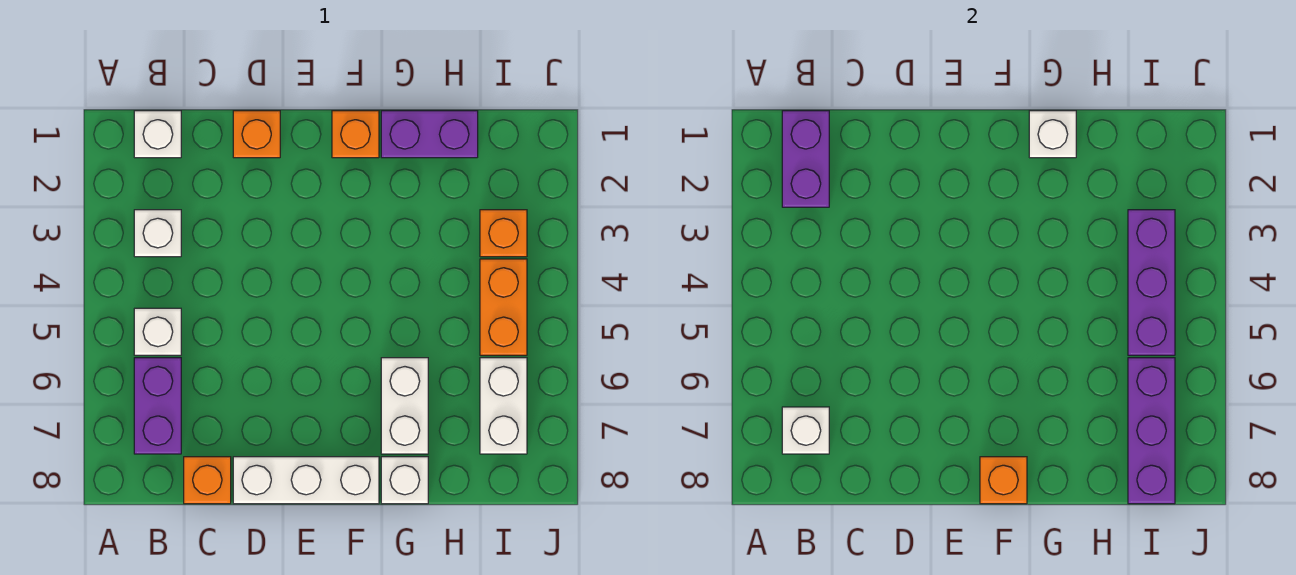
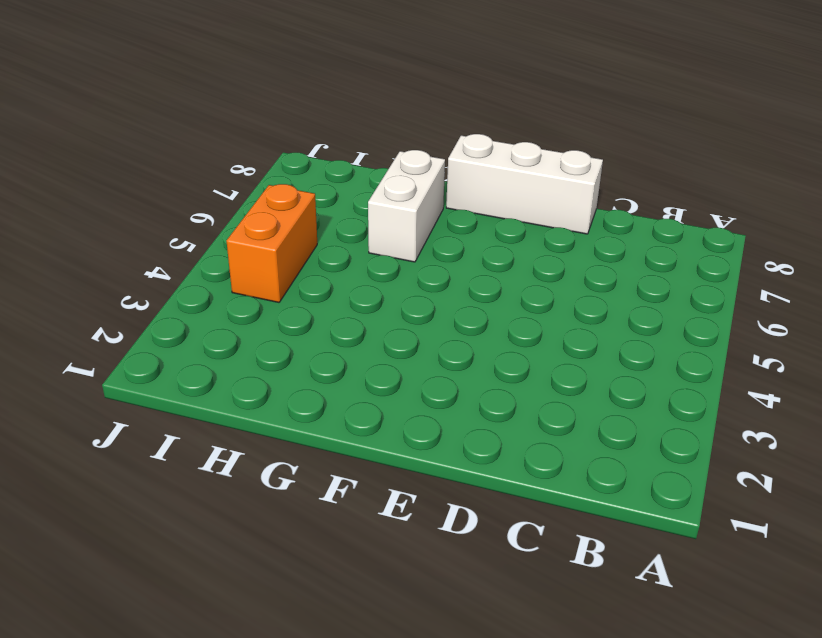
none -> white 1x1 brick [134,111,181,158]
none -> white 1x1 brick [134,210,181,257]
none -> white 1x1 brick [134,308,181,355]

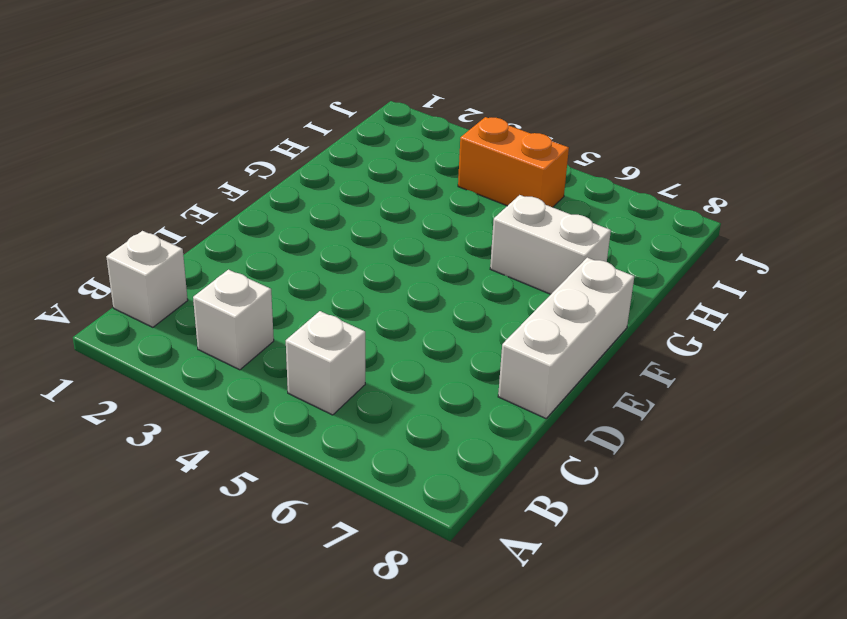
none -> purple 1x2 brick [134,358,181,454]
none -> orange 1x1 brick [184,457,231,504]
none -> orange 1x1 brick [233,111,280,158]

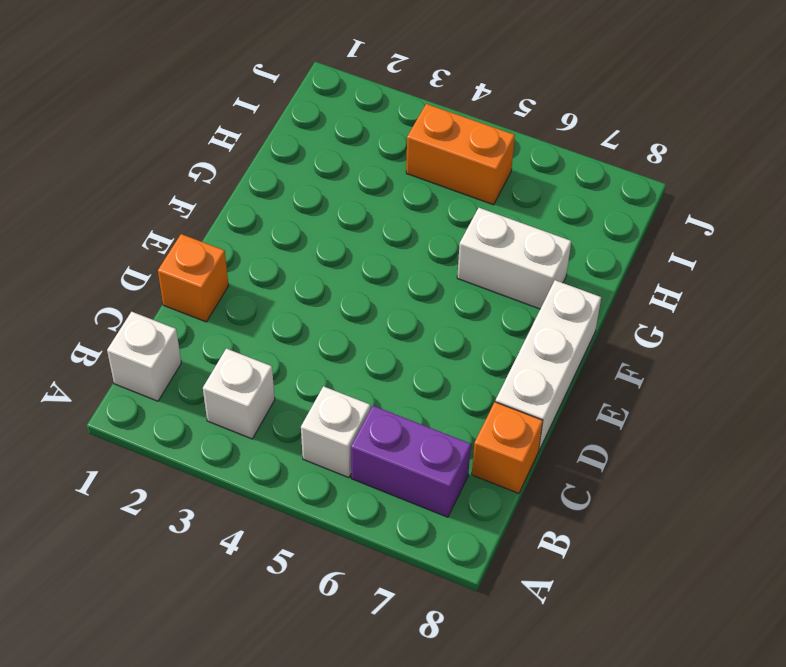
none -> orange 1x1 brick [332,111,379,158]
none -> purple 1x2 brick [381,111,478,158]
none -> white 1x1 brick [381,457,428,504]

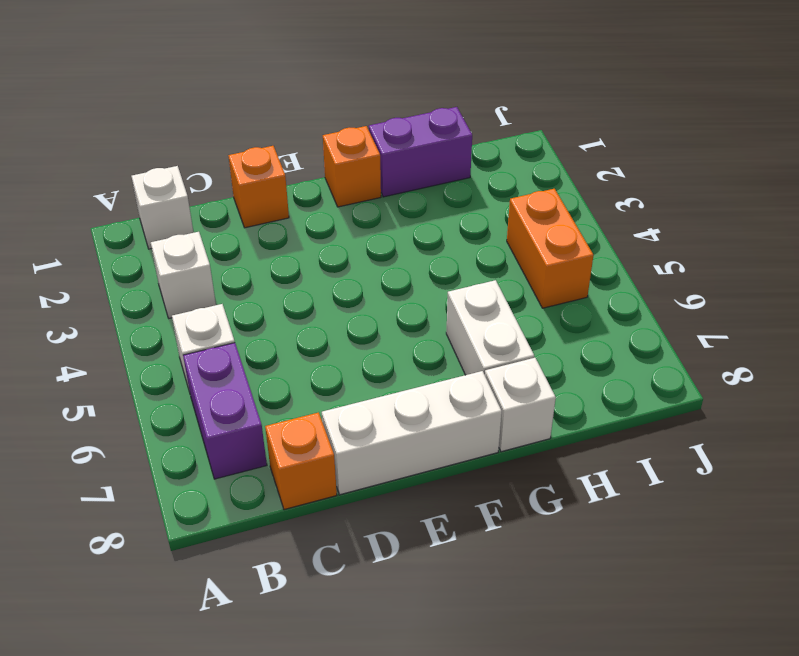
none -> orange 1x1 brick [480,210,527,257]
none -> white 1x2 brick [480,358,527,454]
none -> purple 1x2 brick [782,111,829,207]

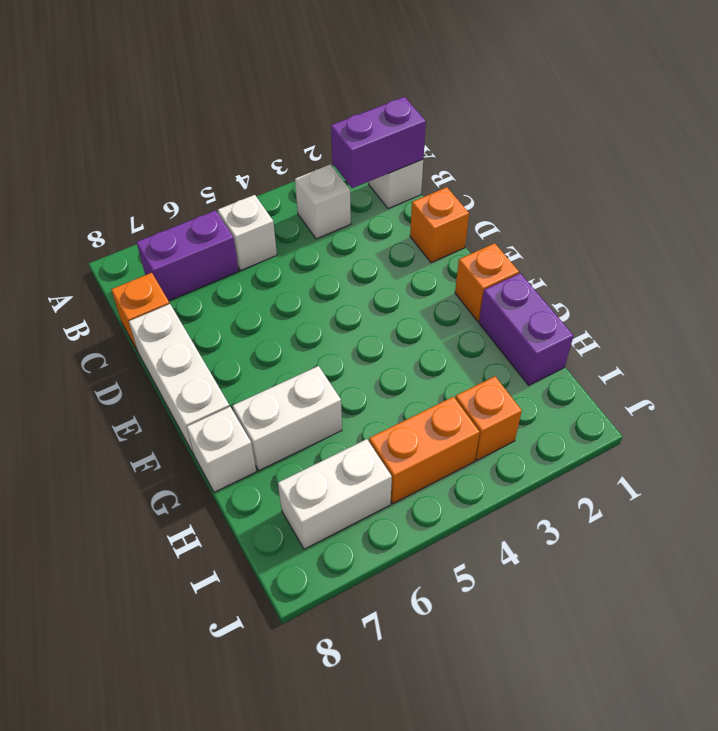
none -> white 1x1 brick [782,407,829,454]
none -> orange 1x1 brick [980,457,1027,504]
none -> white 1x1 brick [1029,111,1076,158]

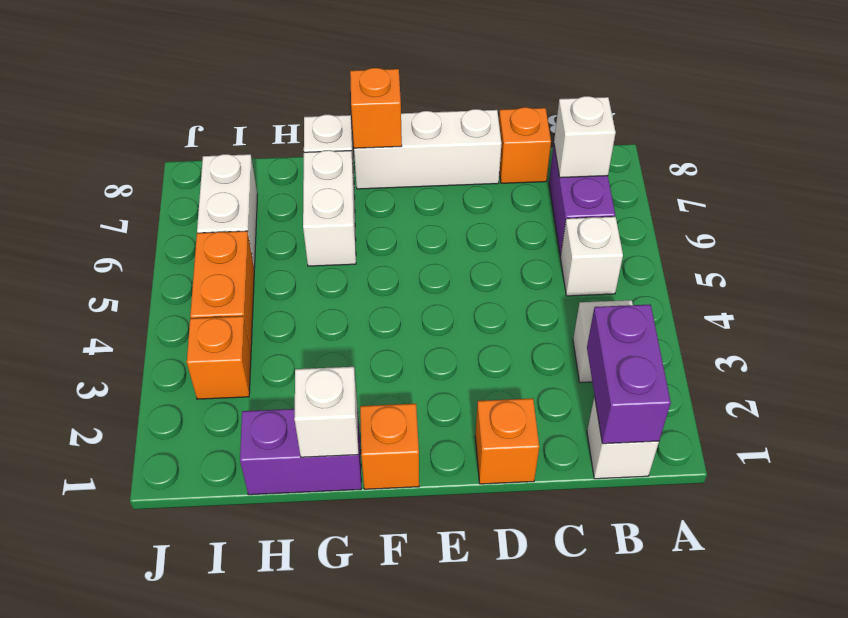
none -> purple 1x3 brick [1128,210,1175,355]
none -> purple 1x3 brick [1128,358,1175,504]

